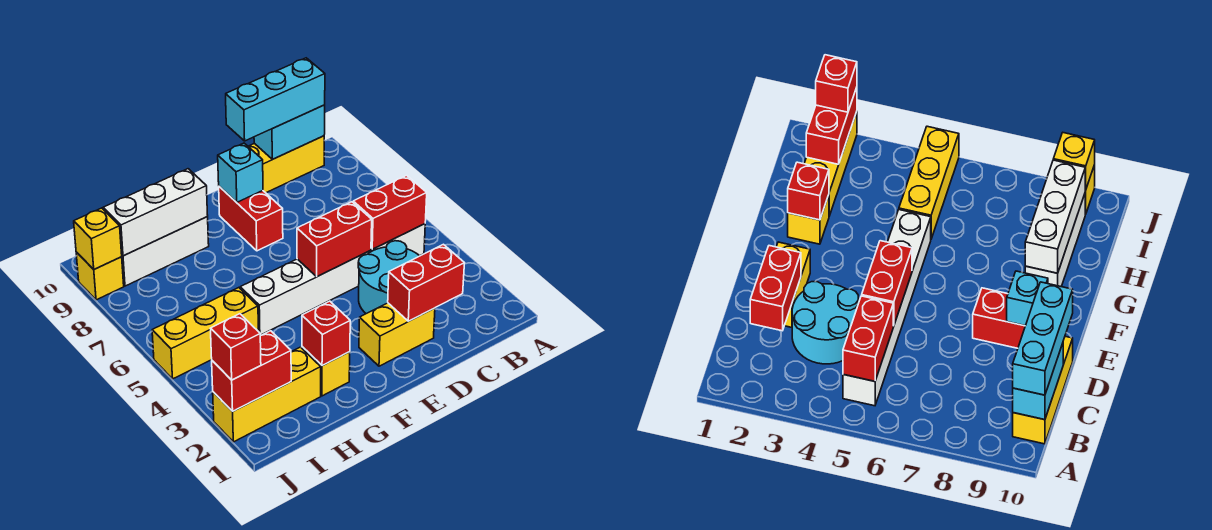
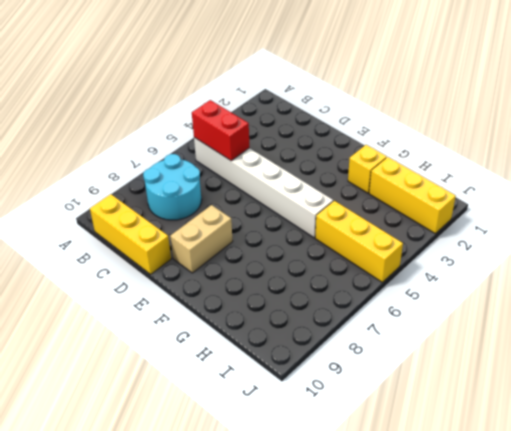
cyan 2x2 round brick [143,154,202,220] -> cyan 2x2 round brick moved to [358,241,419,314]
tan 1x2 brick [170,205,233,273] -> red 1x2 brick [219,186,283,251]
none -> yellow 1x2 brick [359,303,435,366]
none -> white 1x3 brick [122,217,209,286]
none -> yellow 1x1 brick [76,252,124,300]

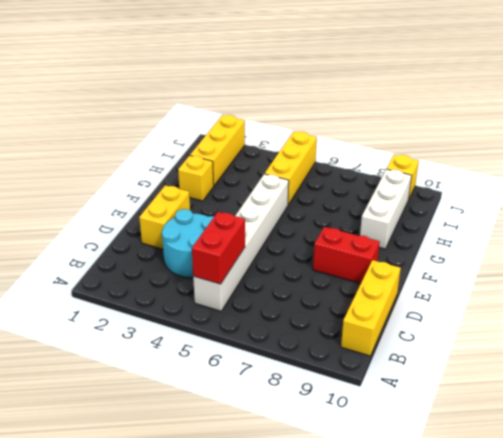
none -> cyan 1x2 brick [254,105,325,159]
none -> red 1x2 brick [388,244,464,321]
none -> red 1x2 brick [297,202,372,277]

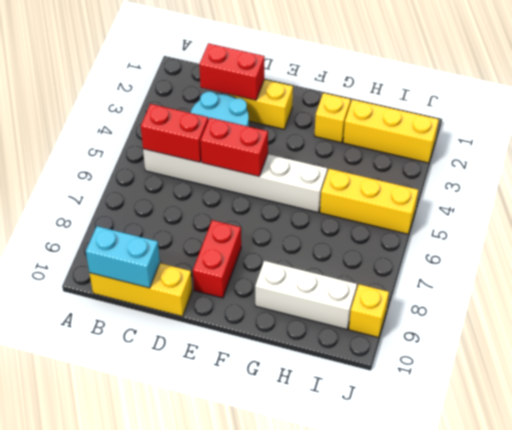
none -> cyan 1x1 brick [218,143,263,202]
none -> red 1x1 brick [302,301,350,366]
none -> white 1x3 brick [103,169,208,256]

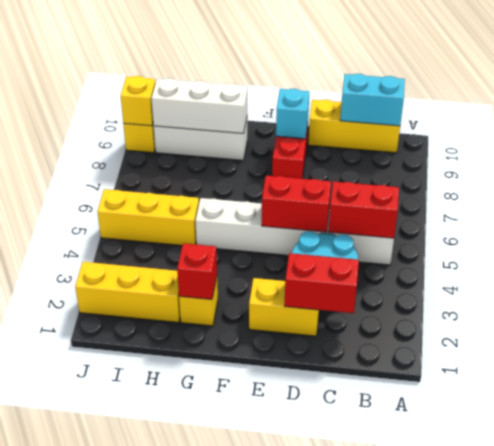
none -> red 1x2 brick [212,331,291,411]
none -> cyan 1x3 brick [226,58,325,141]
none -> red 1x1 brick [210,314,261,380]

